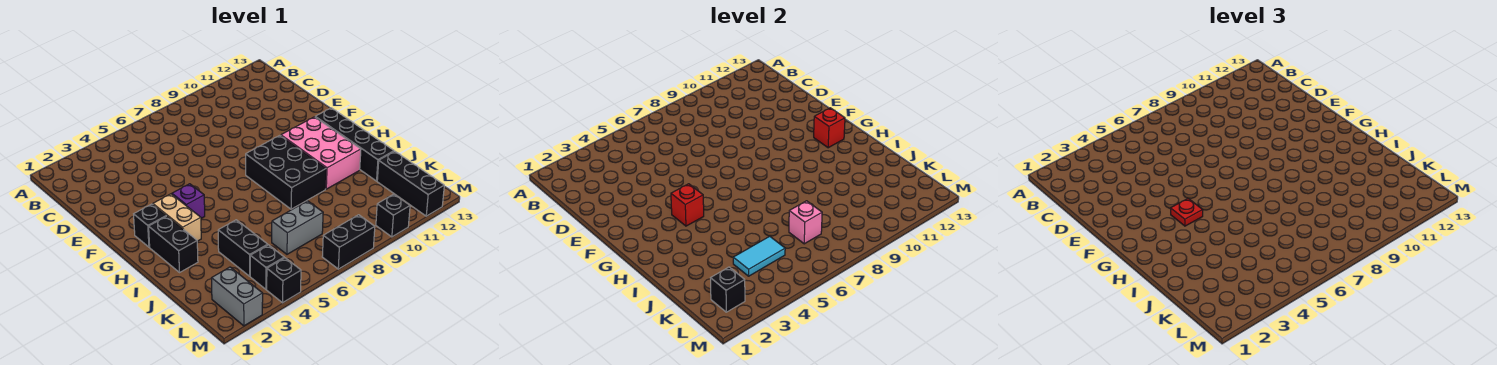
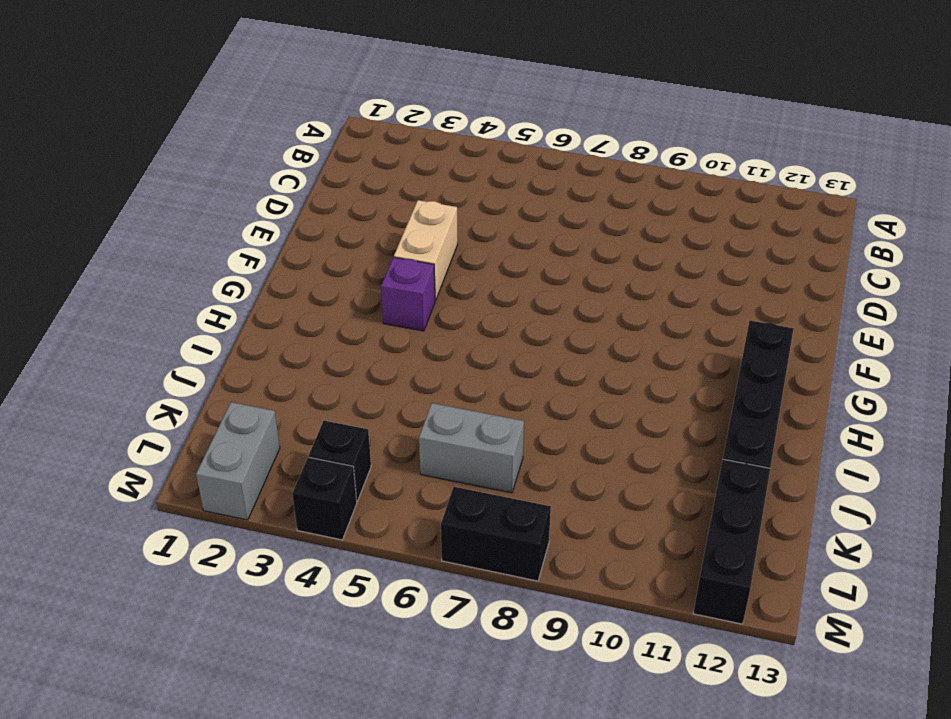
tan 1x2 brick [394,200,458,301] -> tan 1x2 brick moved to [153,194,201,241]
none -> black 1x1 brick [134,204,166,247]
none -> black 2x3 brick [246,136,326,209]
none -> pink 2x3 brick [281,117,361,189]

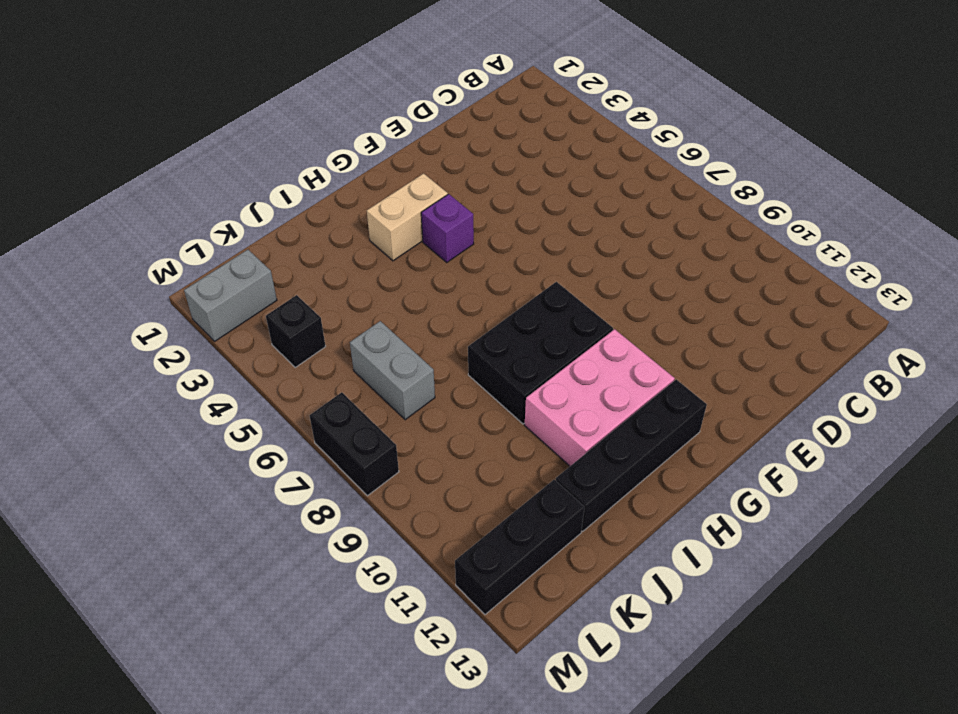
none -> black 1x1 brick [134,204,166,247]
none -> black 1x2 brick [149,216,198,272]
none -> black 1x2 brick [218,220,268,276]

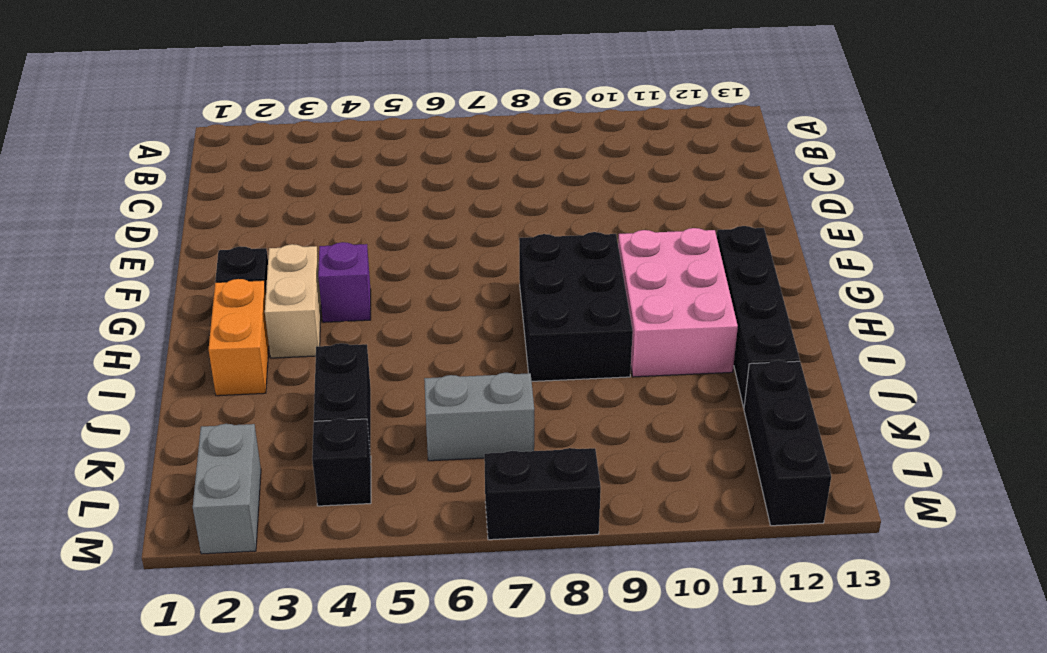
orange 1x2 brick [209,279,269,396] -> black 1x2 brick [149,216,198,272]
none -> black 1x1 brick [267,258,301,303]
none -> black 1x1 brick [376,194,410,237]
none -> red 1x1 brick [671,184,704,226]

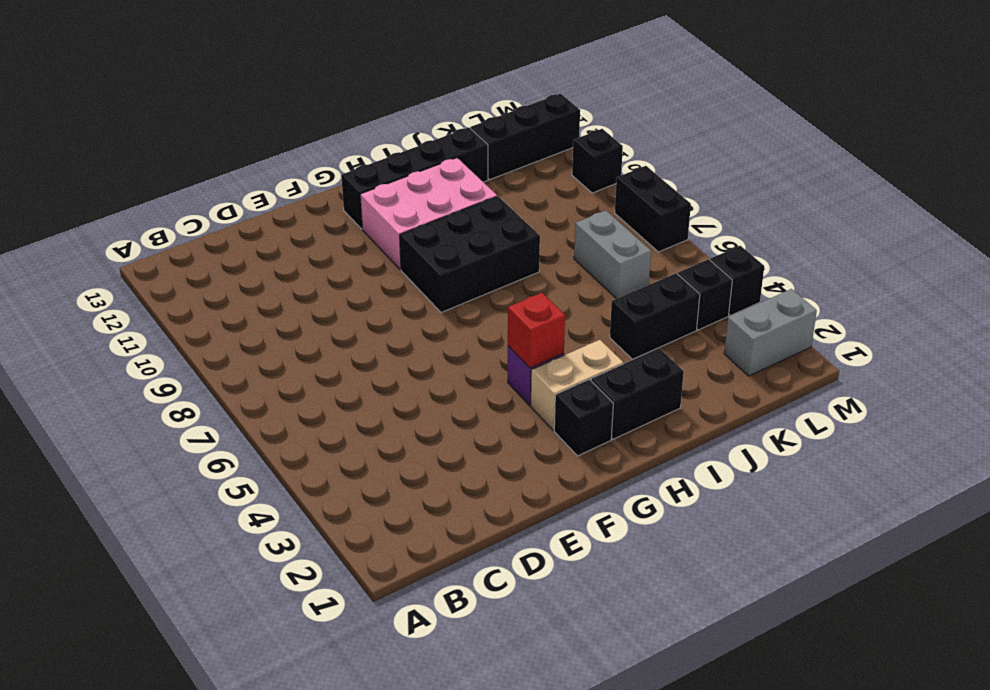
none -> red 1x1 brick [814,108,845,148]
none -> cyan 1x2 tile [733,236,785,276]
none -> pink 1x1 brick [789,201,822,244]

